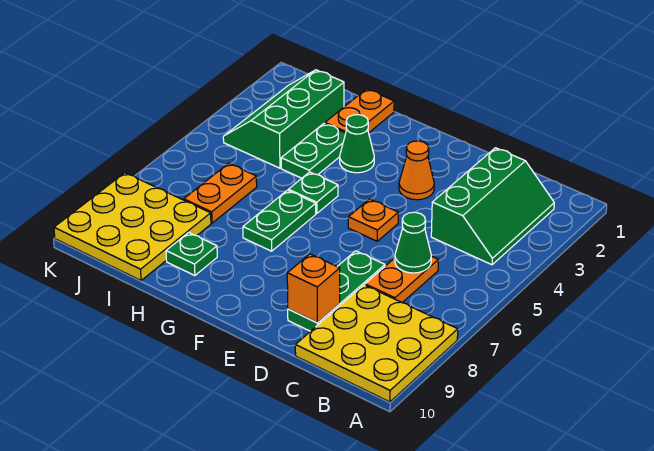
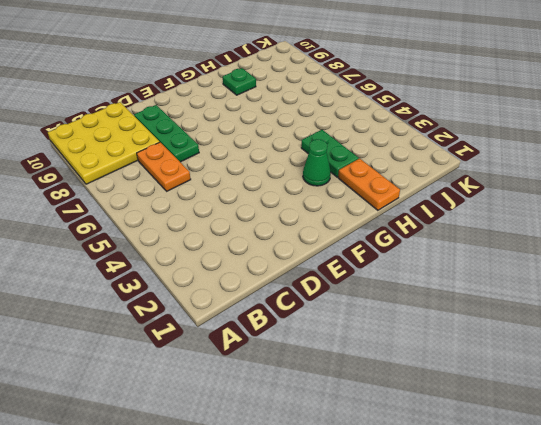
none -> green 2x3 slope [431,148,554,265]
none -> orange 1x1 cone [399,141,434,200]
none -> orange 1x1 plate [348,199,398,241]

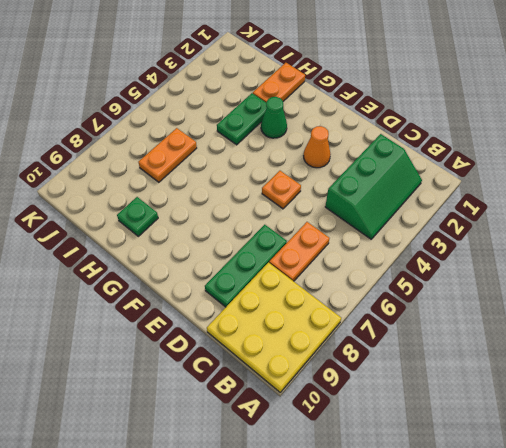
none -> green 1x1 plate [288,172,338,214]
none -> green 1x2 plate [243,190,316,251]
none -> green 2x3 slope [223,70,344,168]

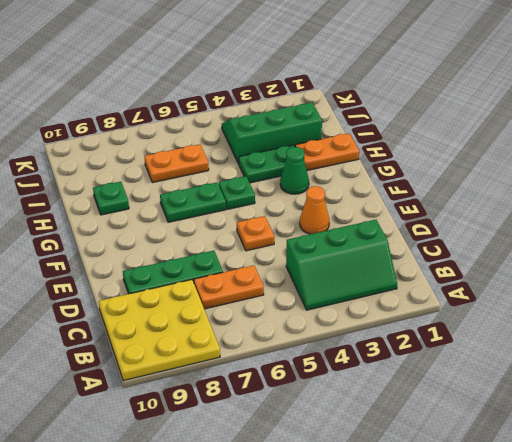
none -> yellow 3x3 plate [54,173,211,280]
none -> green 1x1 cone [395,212,431,273]
none -> orange 1x1 brick [287,254,340,323]

